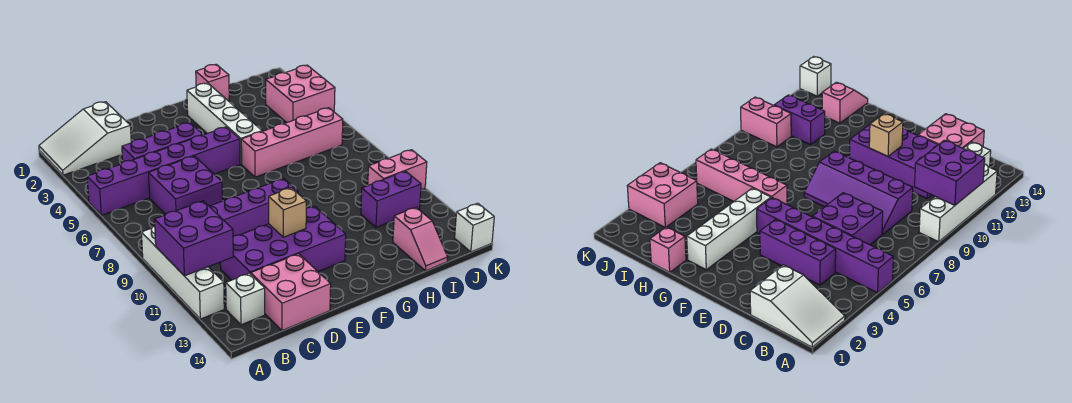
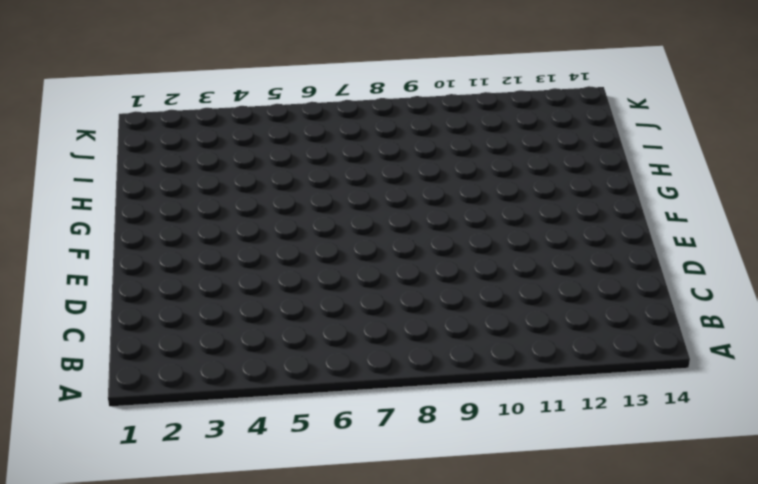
none -> white 2x3 slope [39,102,131,175]
none -> purple 1x6 brick [87,127,240,215]
none -> white 1x4 brick [141,226,224,319]

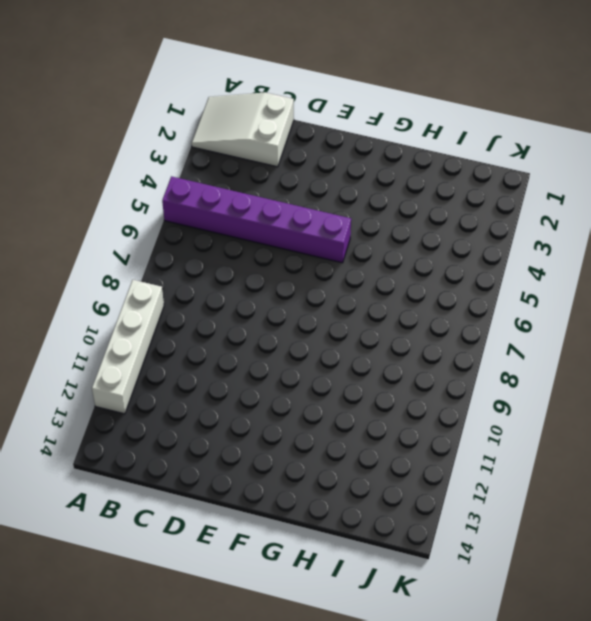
none -> white 1x1 brick [226,273,265,325]
none -> purple 1x3 brick [122,122,203,162]
none -> purple 2x2 brick [149,156,222,214]

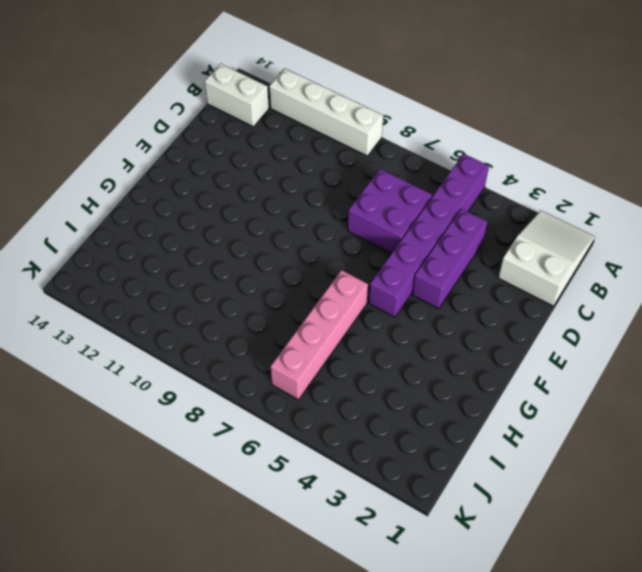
white 1x2 brick [205,64,269,127] -> white 1x1 brick [226,273,265,325]
none -> purple 2x4 slope [209,178,298,236]
none -> purple 2x4 brick [220,206,346,280]
none -> pink 2x2 brick [251,254,331,330]

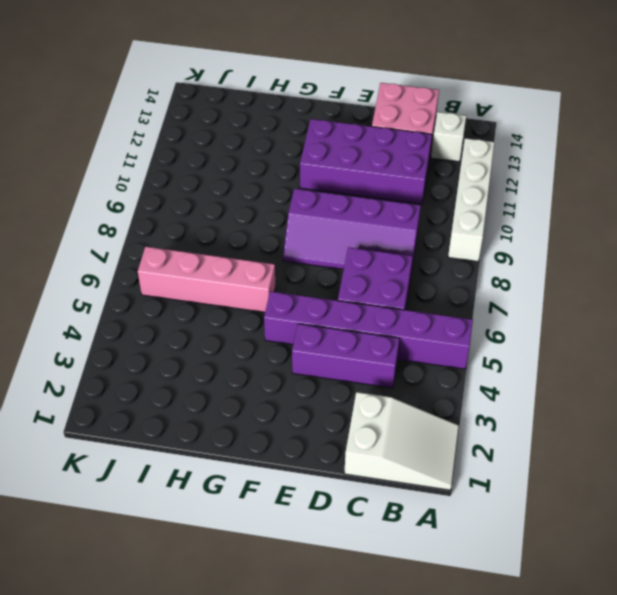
none -> white 1x4 brick [187,83,262,164]
none -> pink 1x1 brick [196,64,229,101]
none -> purple 1x2 brick [361,171,421,227]

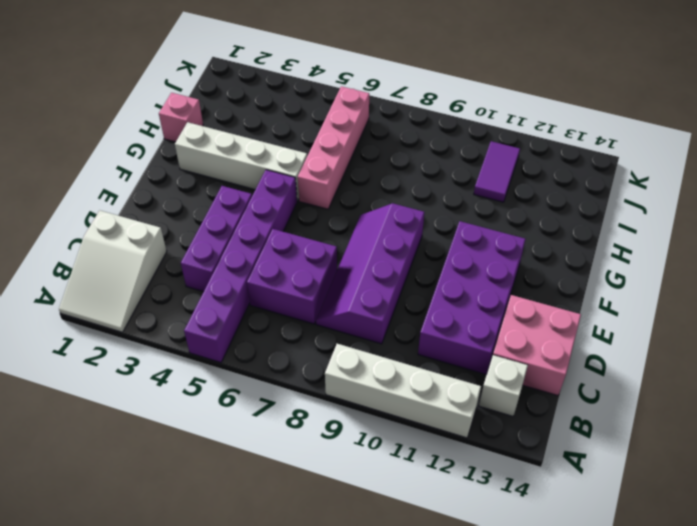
purple 1x2 tile [474,141,520,202] -> purple 1x2 brick [361,171,421,227]
none -> pink 1x2 slope [393,207,448,271]
none -> pink 2x2 brick [266,65,335,123]
none -> pink 1x2 brick [368,150,427,190]

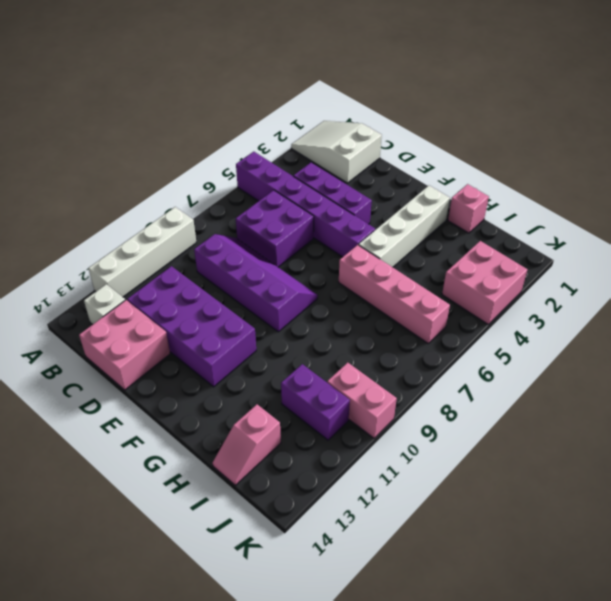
none -> white 1x1 brick [455,203,494,252]
none -> purple 2x2 brick [154,201,233,276]
none -> tan 1x1 brick [269,188,306,237]

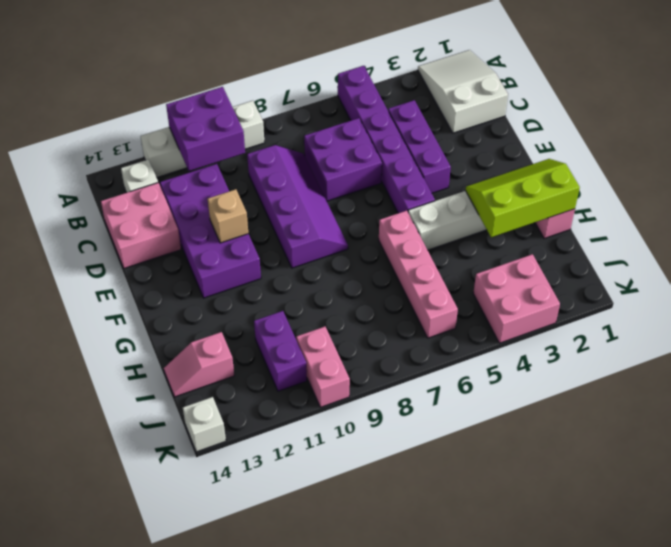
lime 2x3 slope [465,159,580,237] -> none

